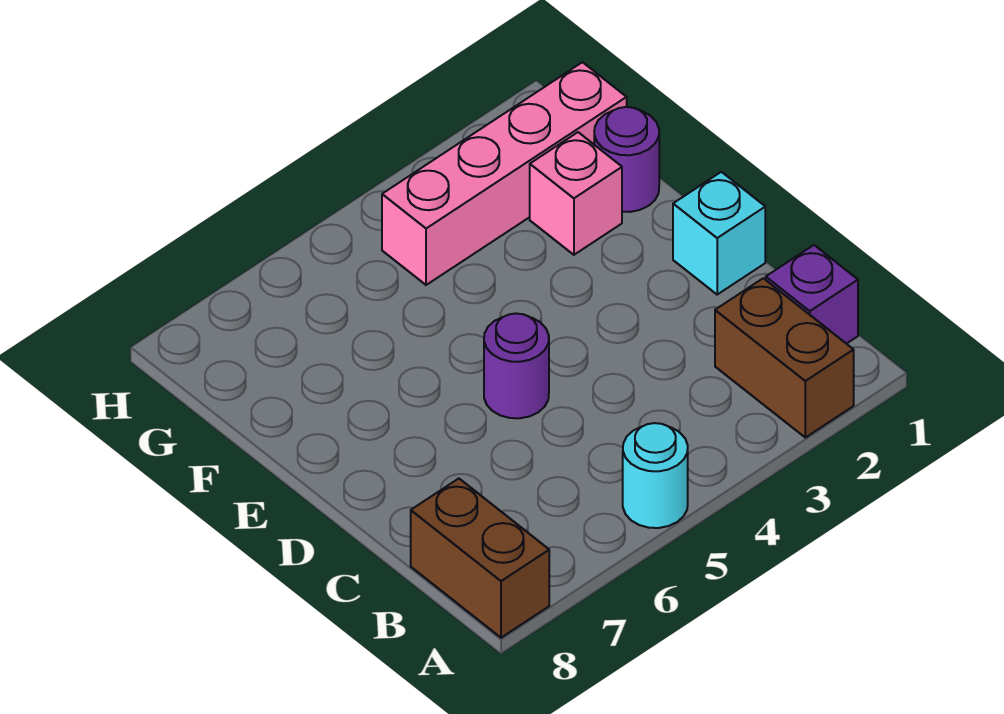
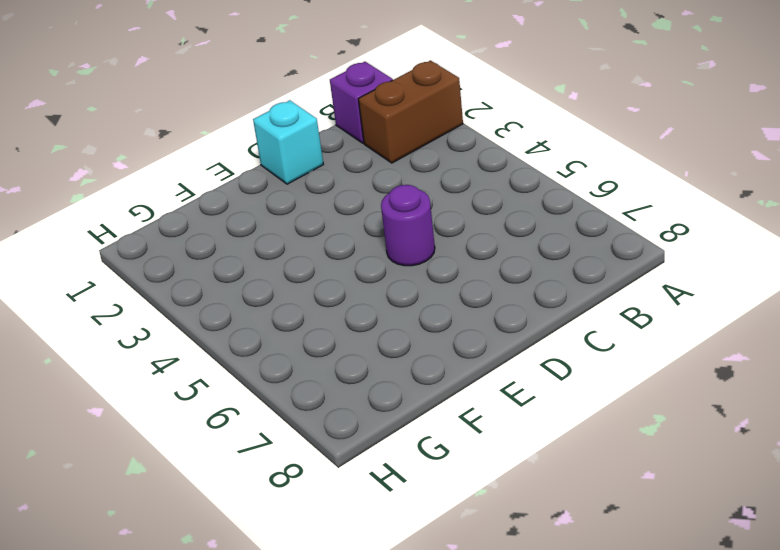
none -> cyan 1x1 round brick [623,423,688,528]
none -> brown 1x2 brick [411,479,549,638]

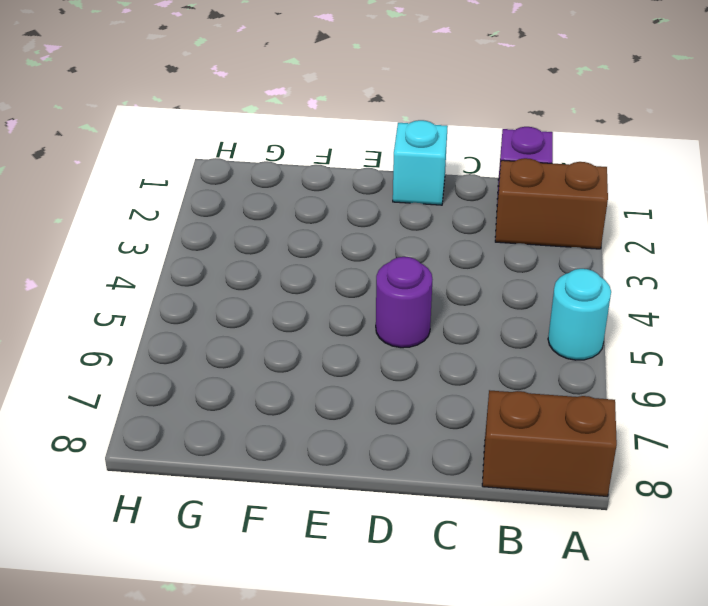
none -> purple 1x1 round brick [594,107,659,212]
none -> pink 1x1 brick [530,132,622,255]

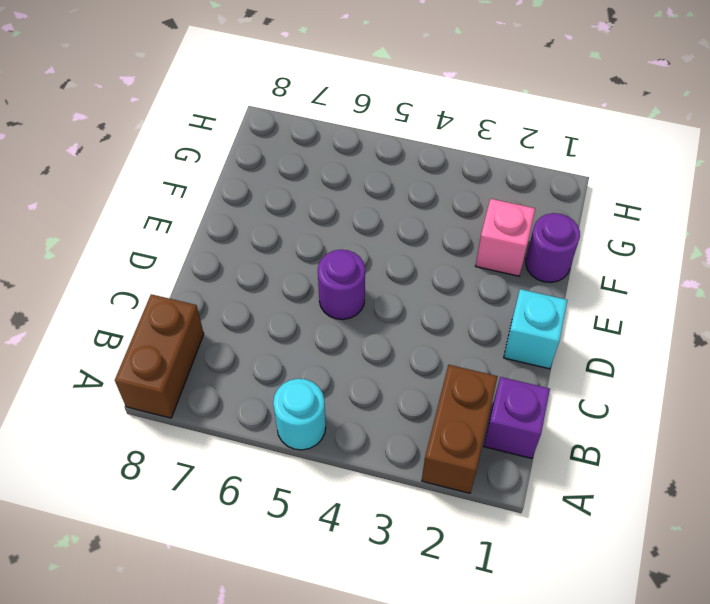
none -> pink 1x4 brick [382,62,627,285]

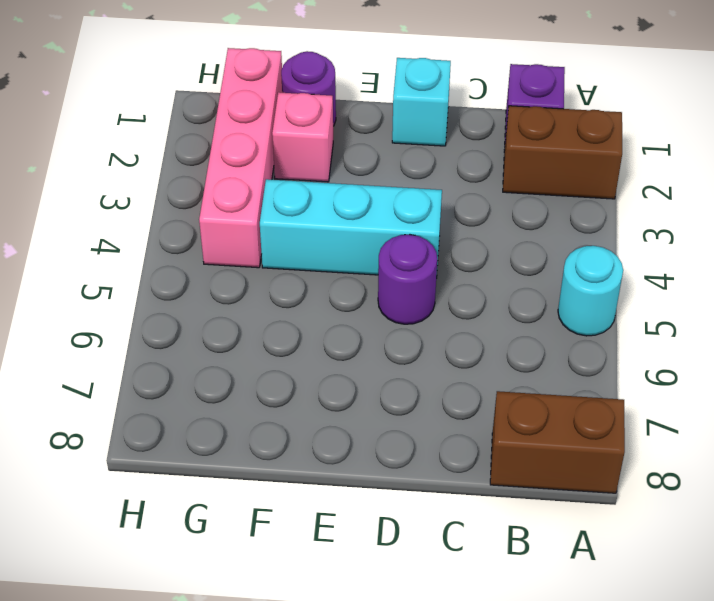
cyan 1x3 brick [260,179,442,278] -> none

